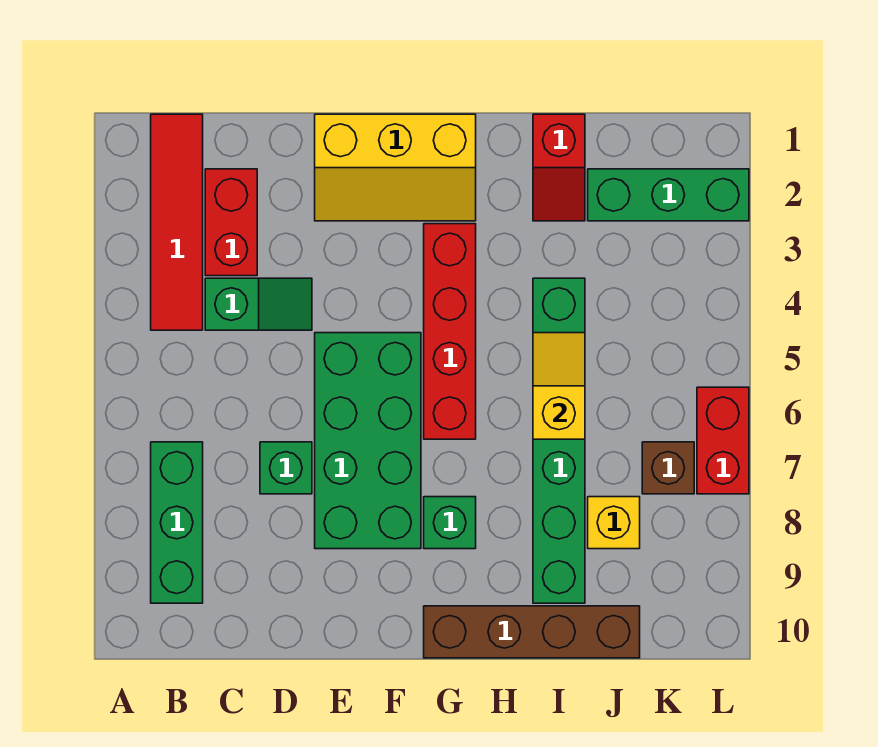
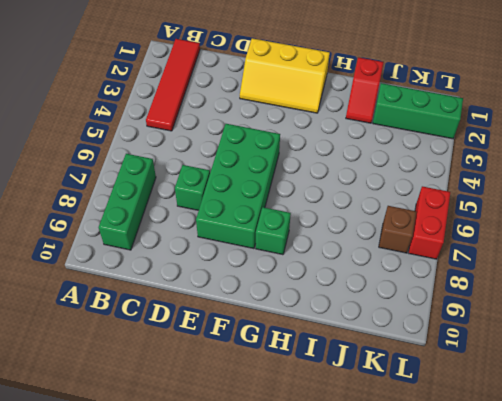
none -> red 1x2 brick [205,169,257,276]
none -> green 1x2 slope [205,278,312,330]
none -> red 1x4 brick [424,224,476,439]

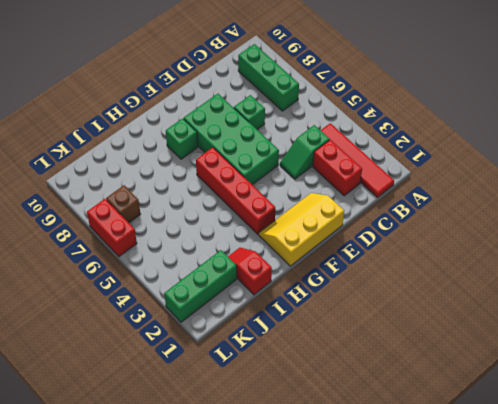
none -> brown 1x4 brick [424,606,640,658]
none -> green 1x6 brick [533,278,585,603]
none -> yellow 1x1 brick [588,497,640,549]

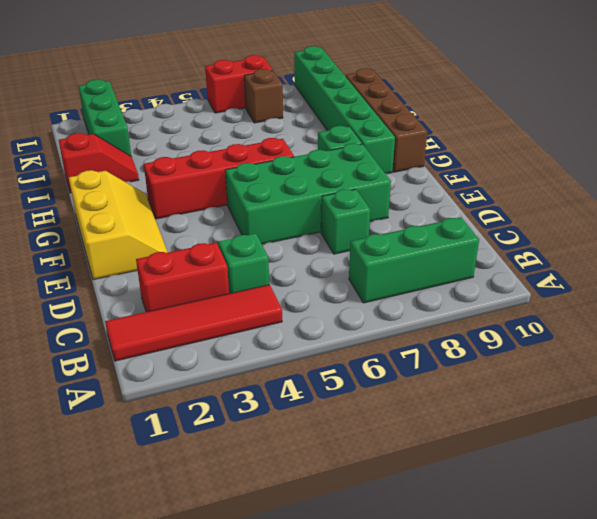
green 1x6 brick [294,46,395,174] -> green 1x6 brick turned to [533,278,585,603]
none -> yellow 1x1 brick [588,497,640,549]
none -> yellow 1x2 slope [533,333,585,439]

